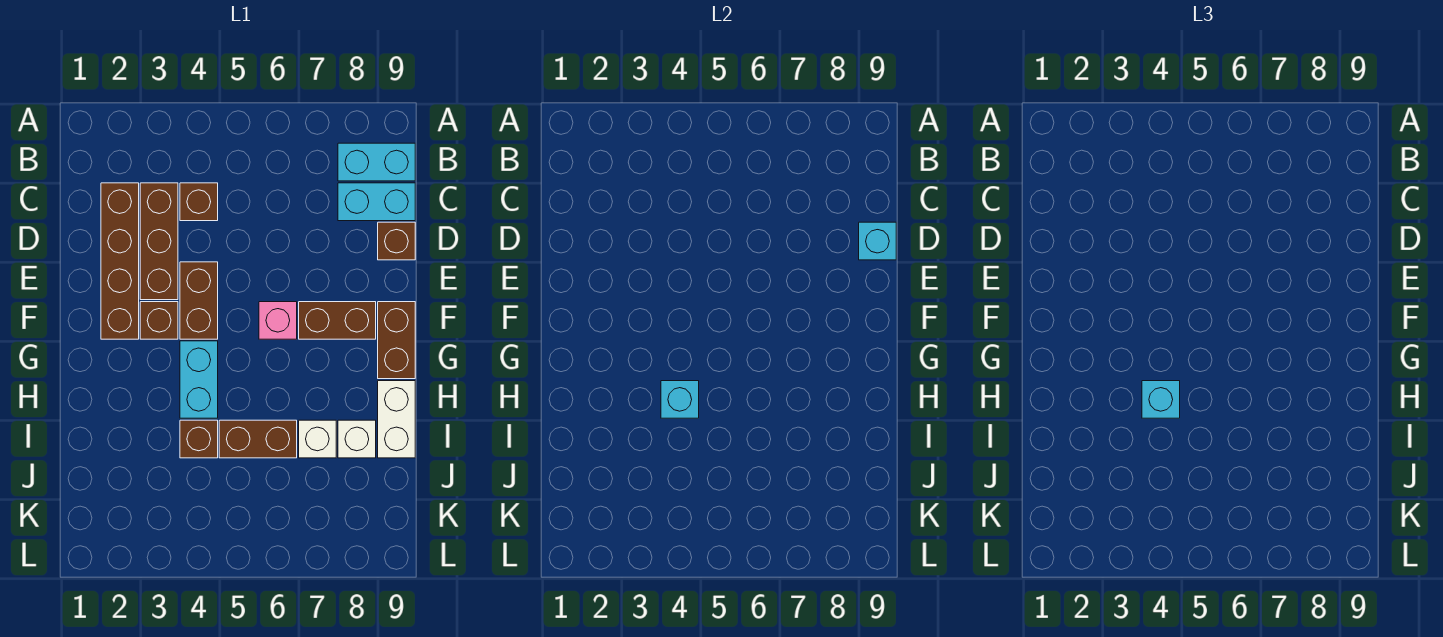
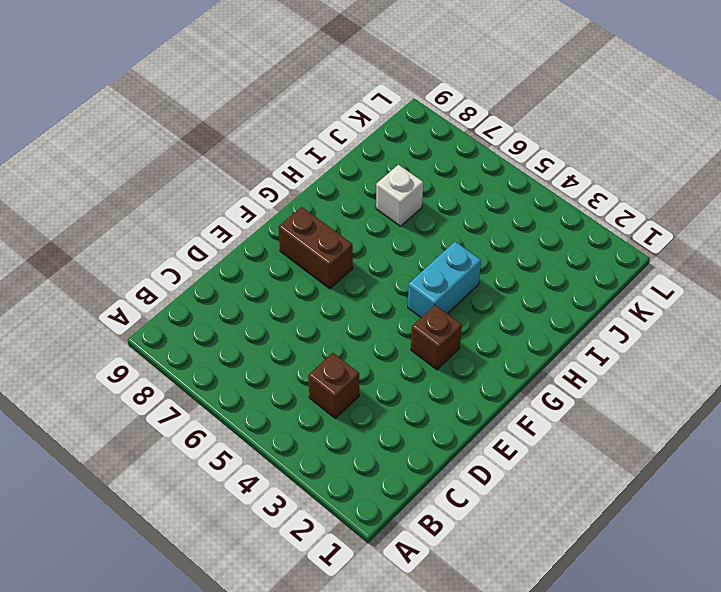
none -> cyan 1x2 brick [338,143,415,181]
none -> brown 1x4 brick [101,183,139,339]
none -> brown 1x3 brick [140,183,178,300]

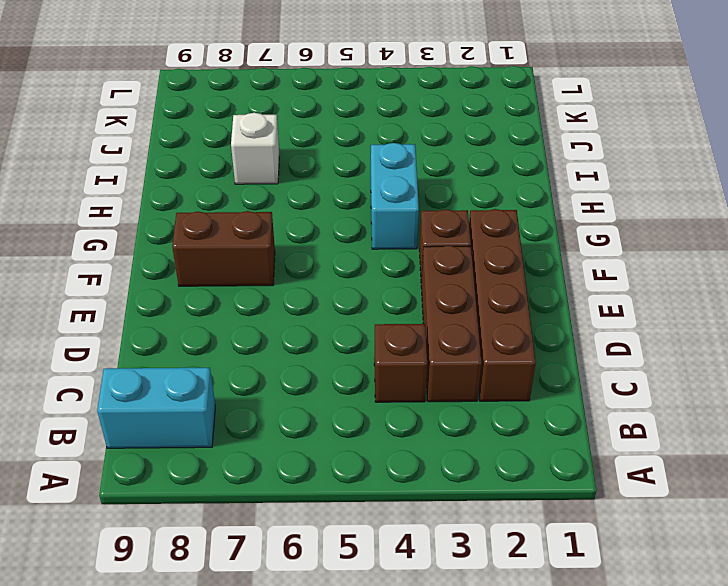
none -> cyan 1x2 brick [338,183,415,221]
none -> brown 1x1 brick [378,222,415,260]
none -> brown 1x2 brick [180,262,218,339]

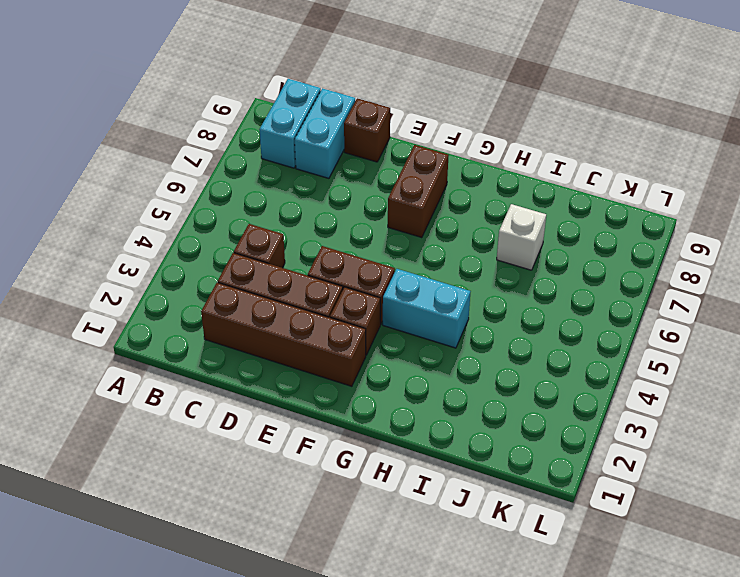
none -> pink 1x1 brick [259,302,297,339]
none -> brown 1x2 brick [378,302,415,379]
none -> white 1x2 brick [378,381,415,458]

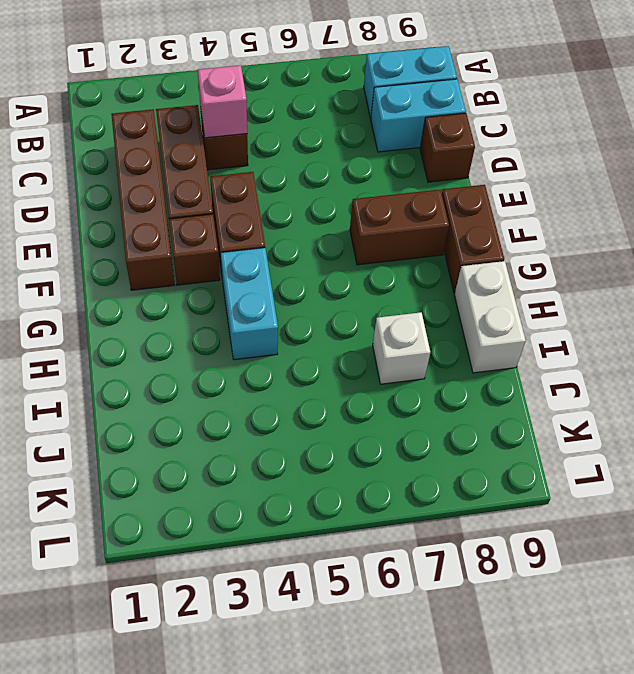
pink 1x1 brick [198,65,247,138] -> pink 1x1 brick moved to [259,302,297,339]
none -> brown 1x1 brick [180,420,218,458]
none -> brown 1x2 brick [219,420,297,458]
none -> white 1x1 brick [338,420,376,458]

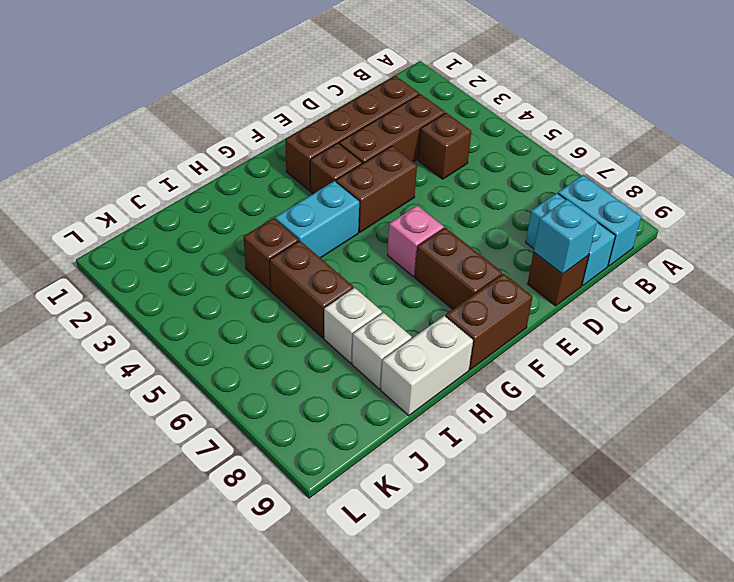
none -> cyan 1x1 brick [661,381,699,418]
none -> cyan 1x1 brick [1142,381,1180,418]

